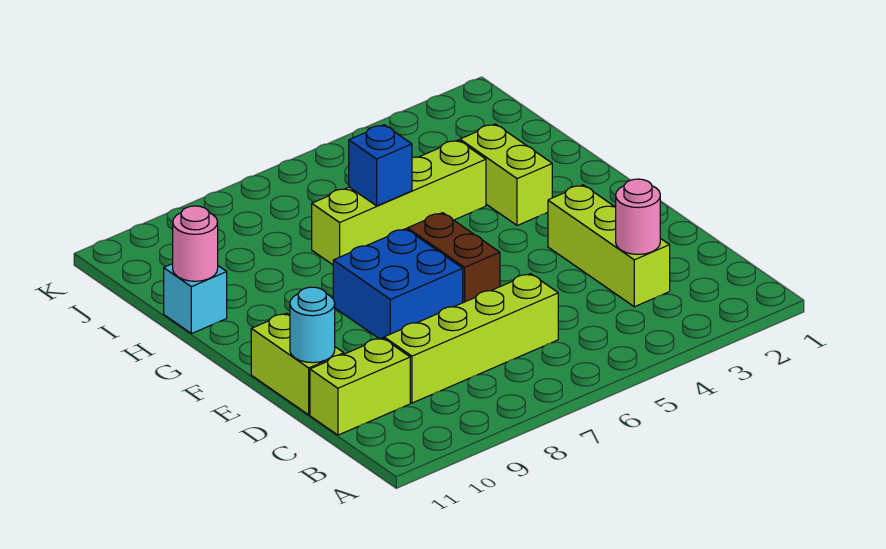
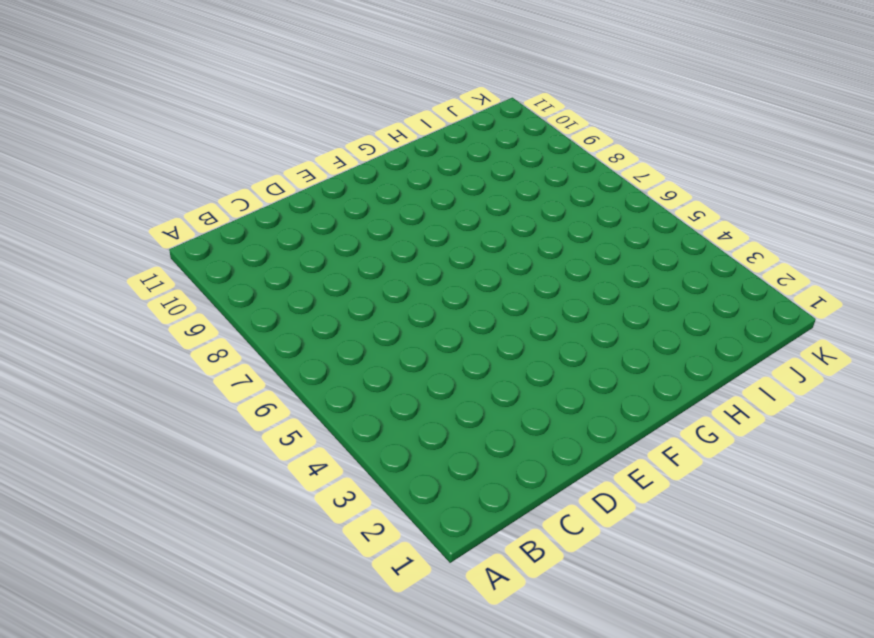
none -> lime 1x3 brick [548,185,670,307]
none -> lime 1x4 brick [384,274,558,403]
none -> lime 1x2 brick [310,338,410,435]

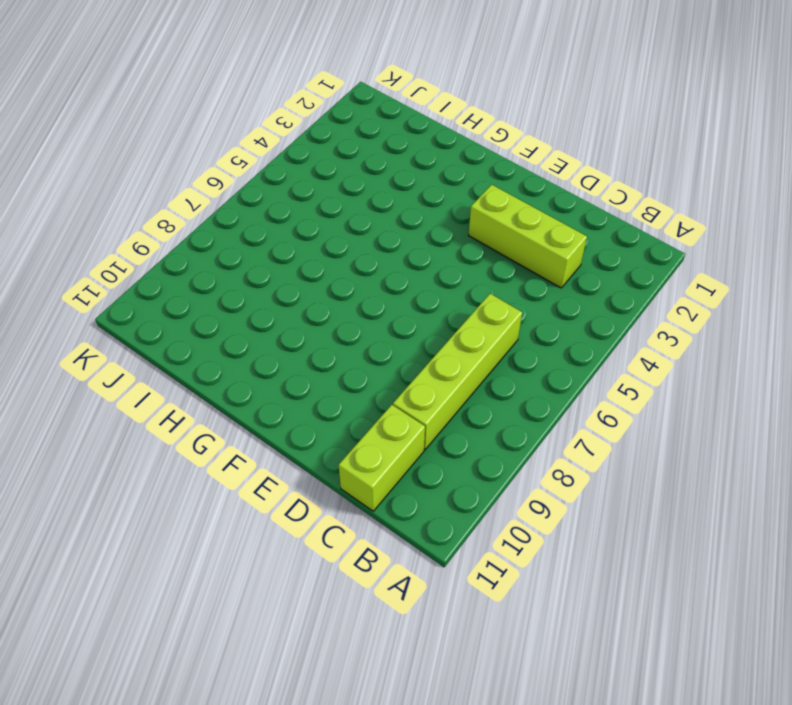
none -> lime 1x2 brick [251,313,344,415]
none -> brown 1x2 brick [407,213,500,303]
none -> blue 2x2 brick [333,229,463,339]

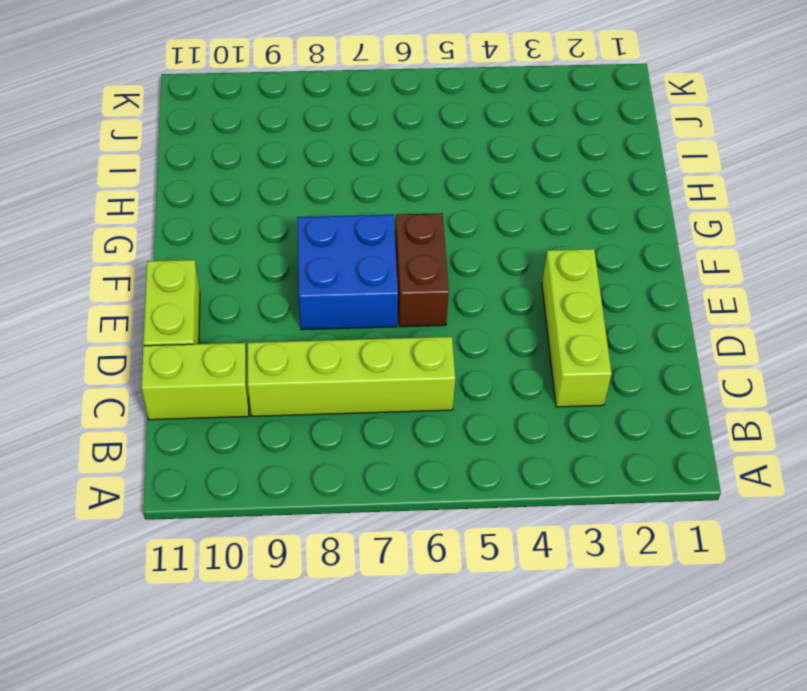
none -> lime 1x2 brick [460,124,552,226]
none -> lime 1x4 brick [312,140,486,265]
none -> cyan 1x1 brick [164,264,227,334]

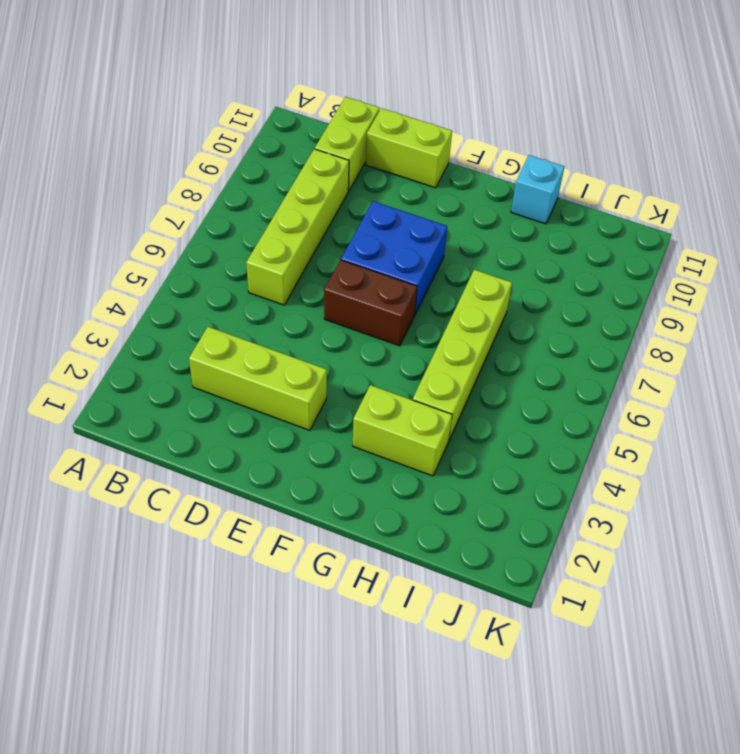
none -> pink 1x1 round brick [616,179,660,254]
none -> cyan 1x1 round brick [290,287,335,363]
none -> blue 1x1 brick [349,125,412,206]

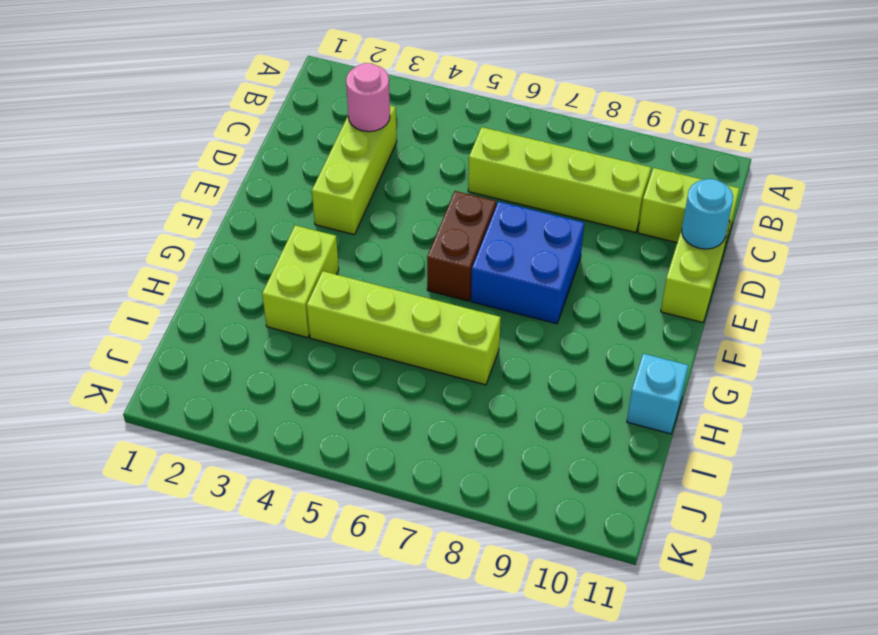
none -> blue 1x1 brick [349,125,412,206]
none -> pink 1x1 round brick [173,206,218,281]

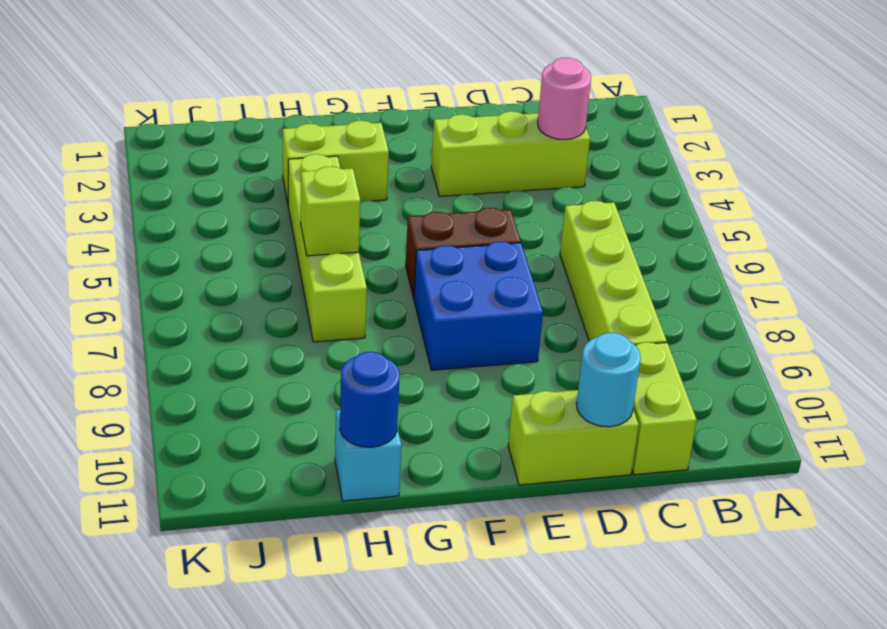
lime 1x1 brick [301,166,360,256] -> blue 1x1 brick [349,125,412,206]
blue 1x1 round brick [340,352,400,447] -> pink 1x1 round brick [173,206,218,281]

